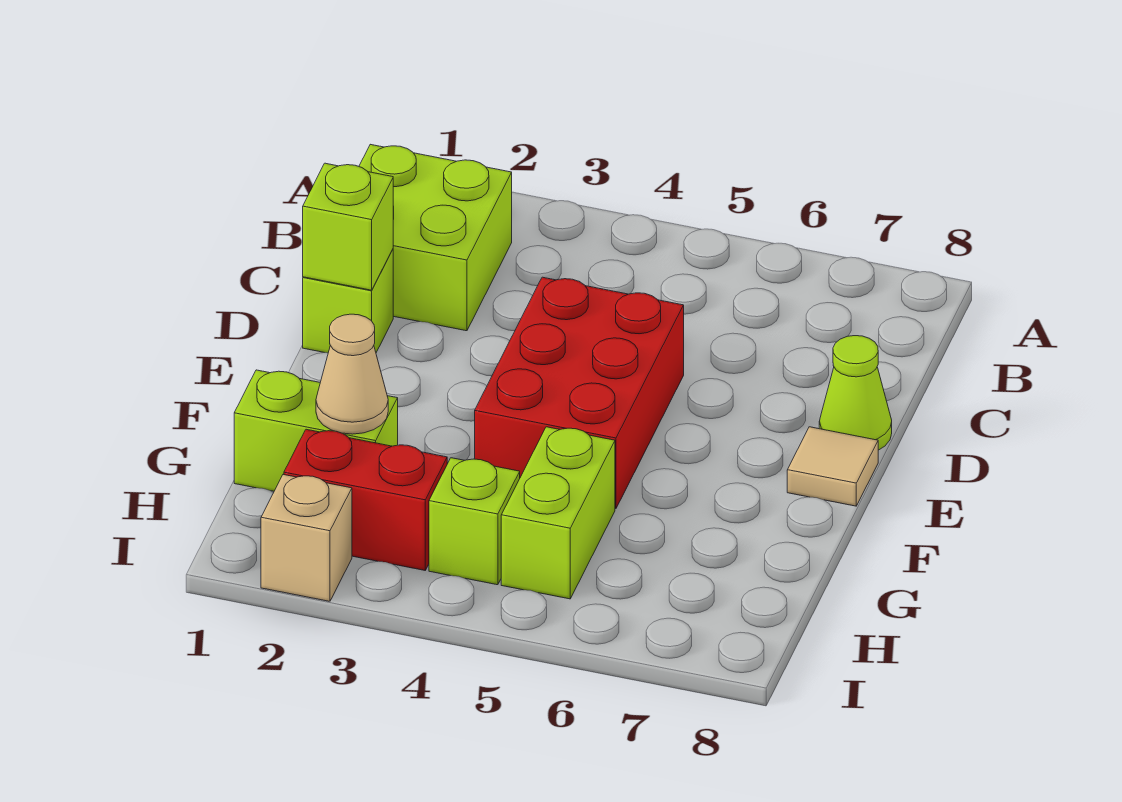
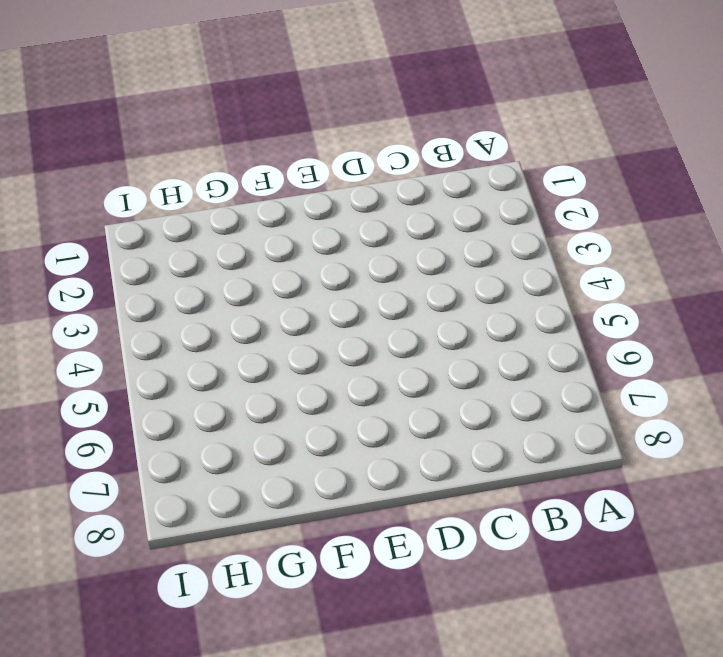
none -> lime 2x2 brick [359,144,512,331]
none -> lime 1x1 brick [303,250,393,353]
none -> red 2x3 brick [475,277,684,509]

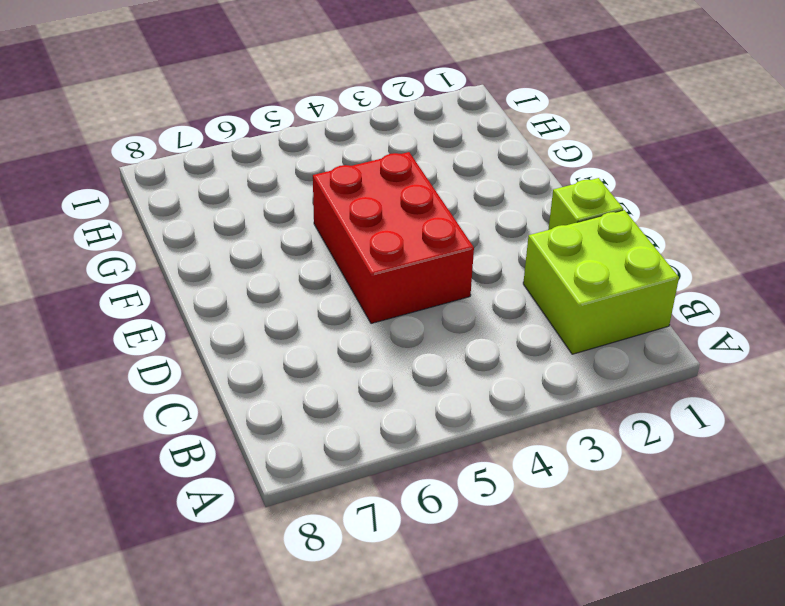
none -> lime 1x1 cone [819,336,892,450]
none -> tan 1x1 tile [787,427,878,506]
none -> lime 1x2 brick [234,370,398,491]

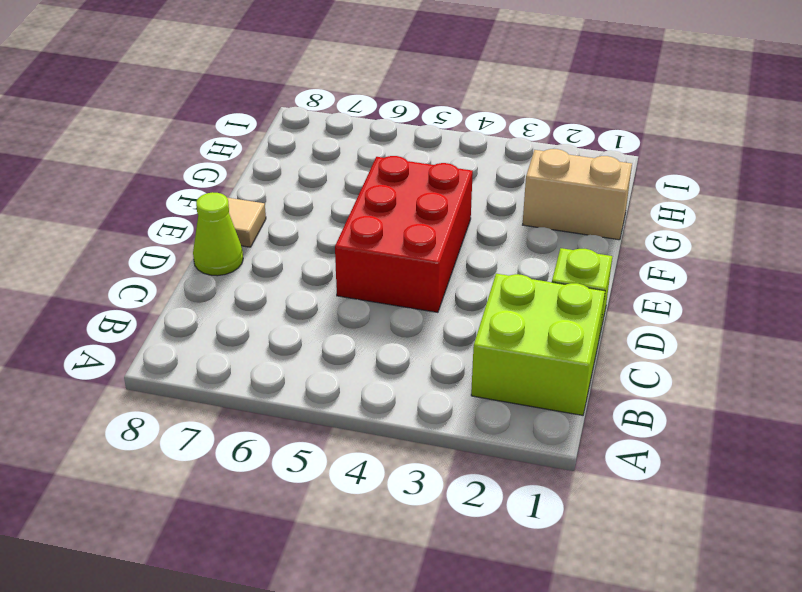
tan 1x2 brick [523,149,632,240] -> lime 1x2 brick [234,370,398,491]
none -> lime 1x2 brick [501,427,615,599]
none -> red 1x2 brick [284,429,447,570]
none -> lime 1x1 brick [429,458,520,585]

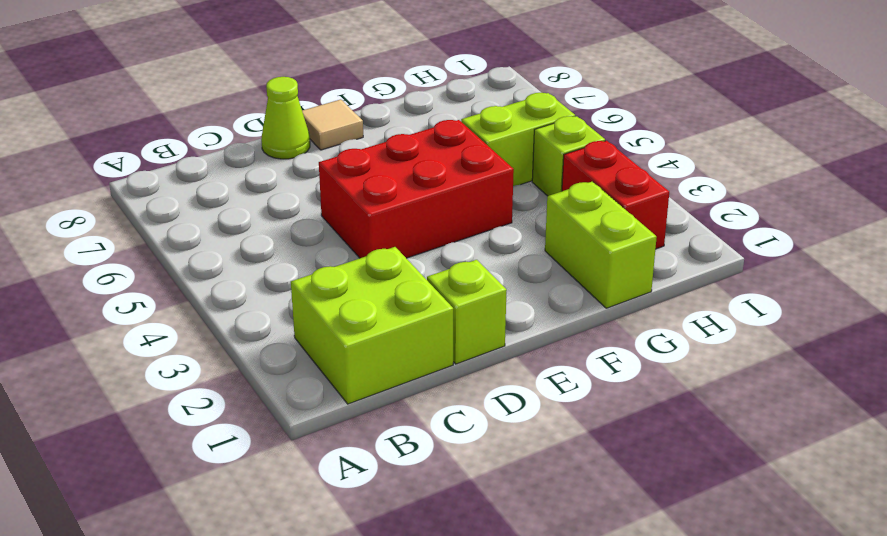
none -> tan 1x1 brick [261,475,352,601]
none -> lime 1x1 brick [303,163,393,290]
none -> tan 1x1 cone [316,314,388,434]

